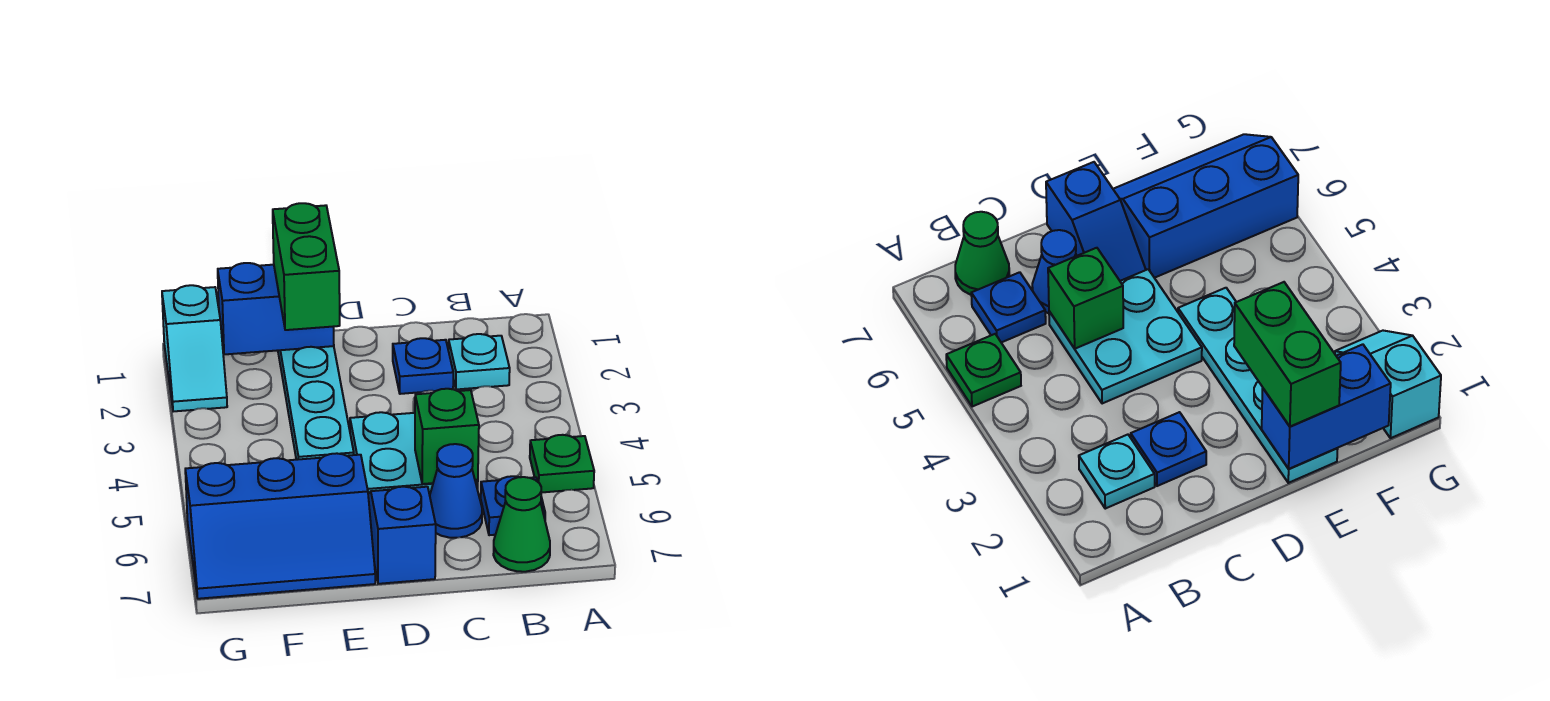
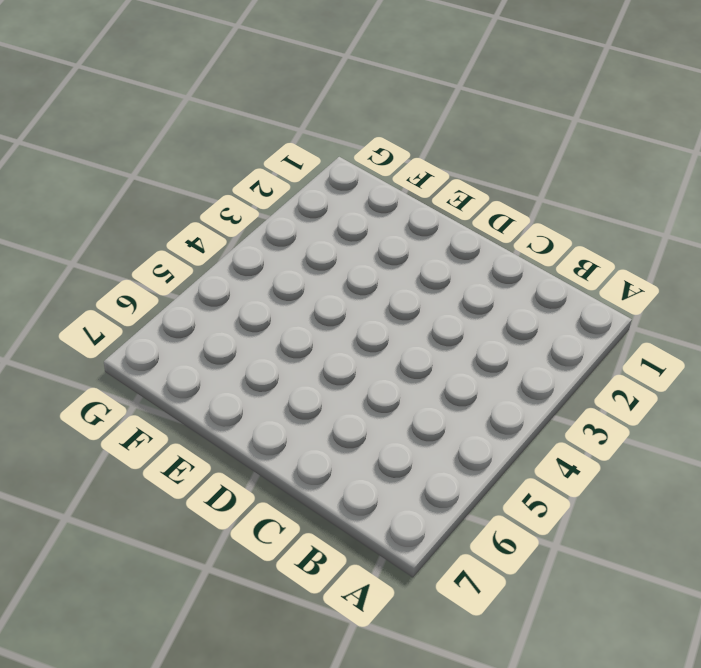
none -> green 1x1 plate [530,435,594,493]
none -> cyan 1x1 plate [448,334,510,389]
none -> blue 1x1 plate [481,476,545,535]

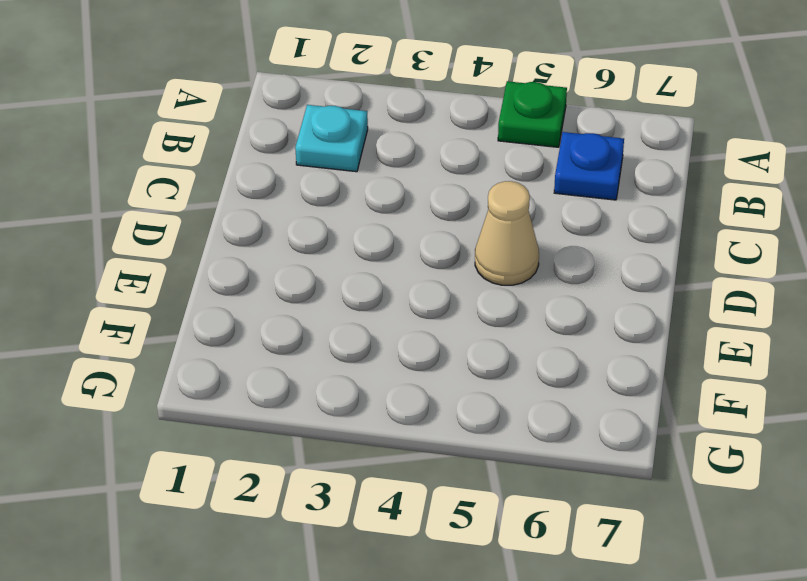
tan 1x1 cone [475,181,539,285] -> cyan 2x2 plate [350,412,478,495]
none -> green 1x1 cone [493,477,550,572]
none -> blue 1x1 plate [393,338,453,394]
none -> blue 1x1 cone [430,444,482,538]

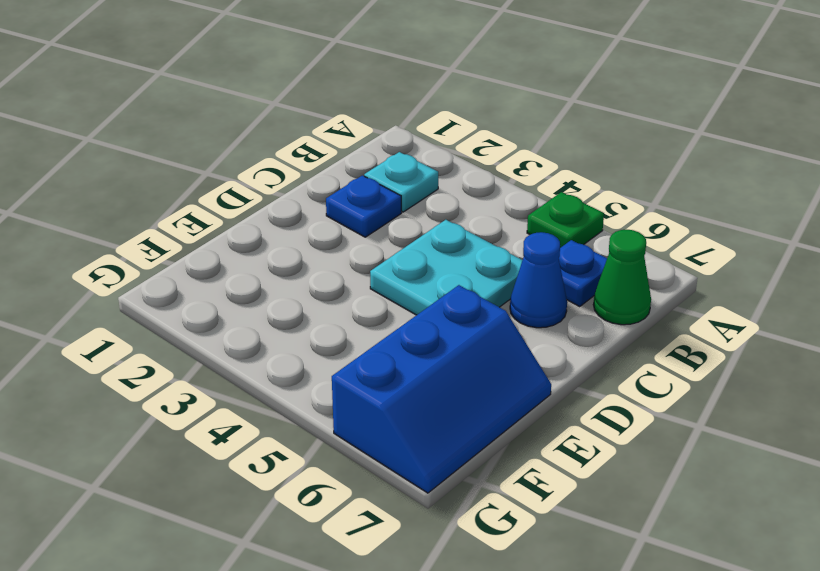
none -> blue 1x2 slope [368,487,436,584]
none -> cyan 1x4 plate [278,346,354,460]
none -> cyan 1x2 slope [162,285,227,412]

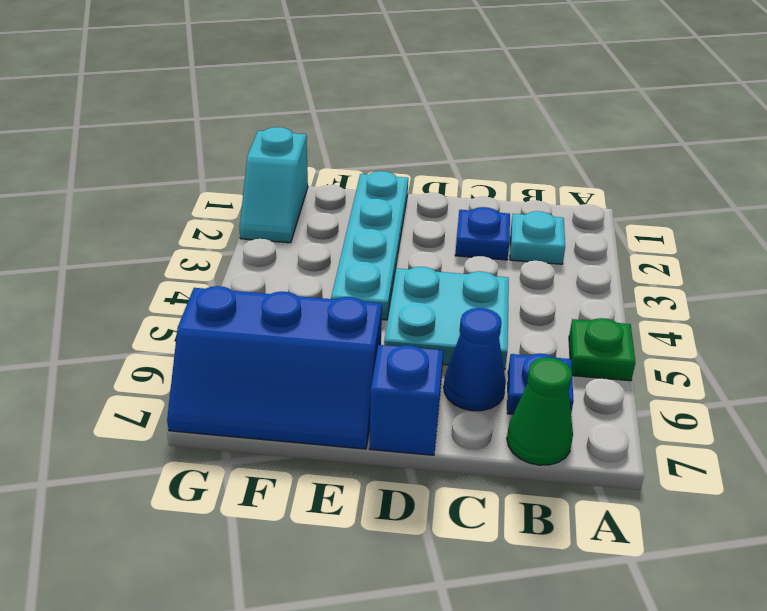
none -> green 1x1 brick [415,389,479,484]
none -> blue 1x2 brick [218,263,334,355]
none -> green 1x2 brick [273,203,340,330]

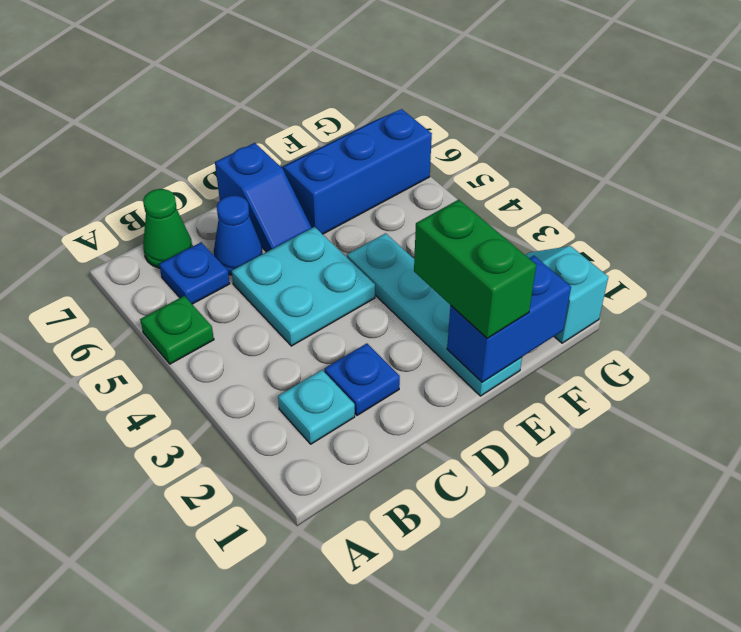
none -> green 1x1 brick [415,389,479,484]

